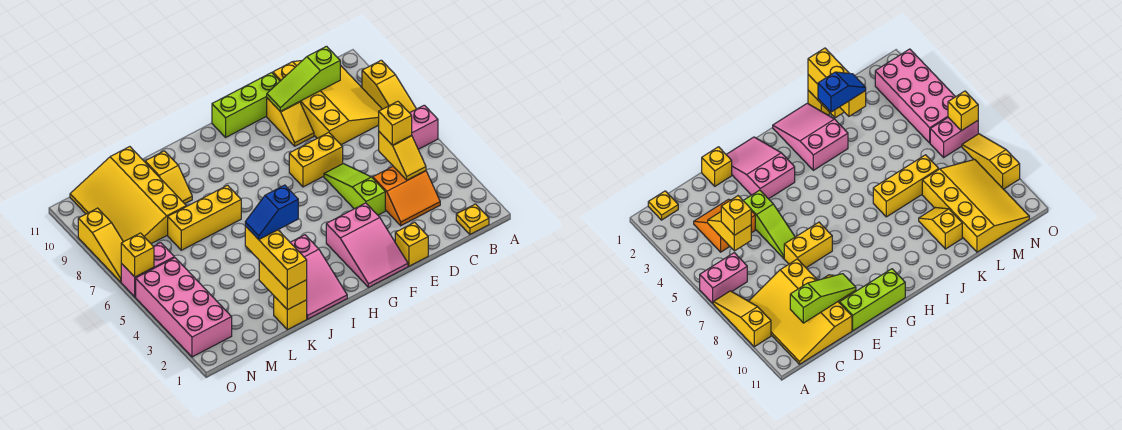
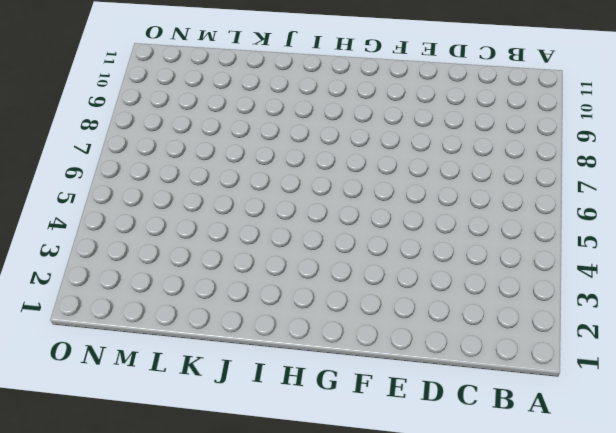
none -> pink 1x2 brick [410,105,438,149]
none -> yellow 1x3 slope [362,60,416,113]
none -> yellow 1x1 plate [456,204,489,234]

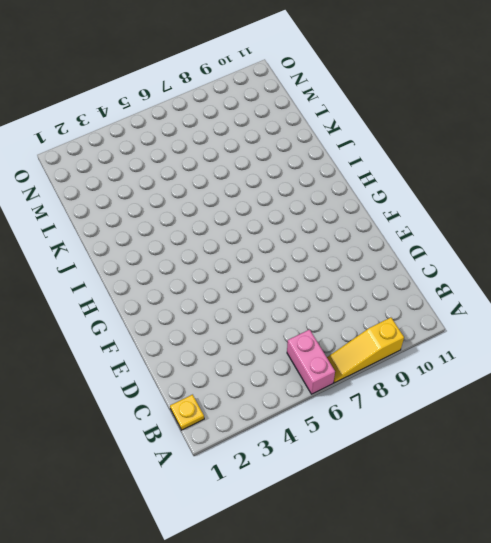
none -> yellow 3x4 slope [273,60,382,145]
none -> orange 2x2 slope [373,167,440,226]
none -> yellow 1x1 brick [395,222,428,266]

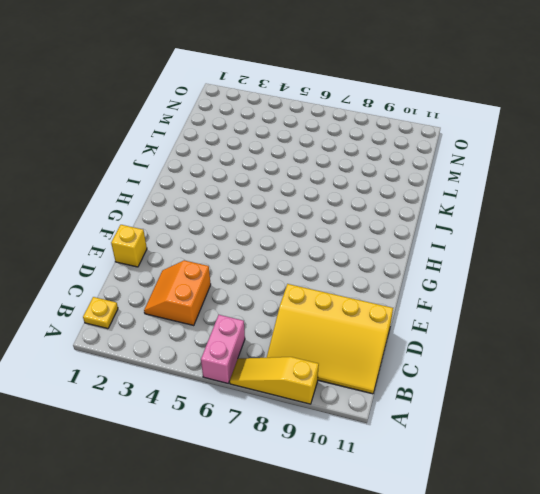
none -> lime 1x3 slope [324,164,385,215]
none -> yellow 1x2 brick [289,133,343,187]
none -> yellow 1x2 slope [267,98,314,146]

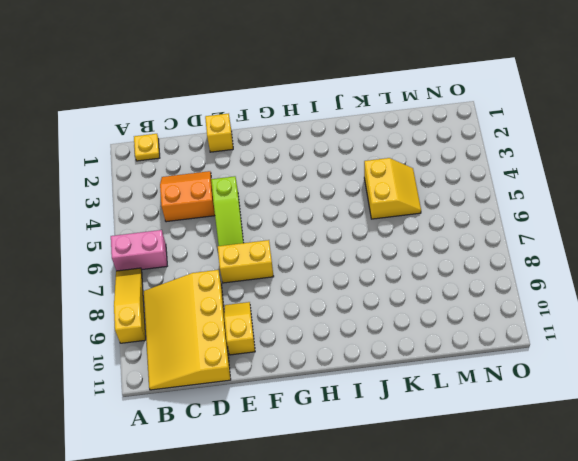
yellow 2x2 slope [364,158,421,219] -> none
none -> lime 1x3 brick [212,73,280,137]
none -> pink 2x3 slope [326,203,408,287]
none -> pink 2x3 slope [290,235,347,319]

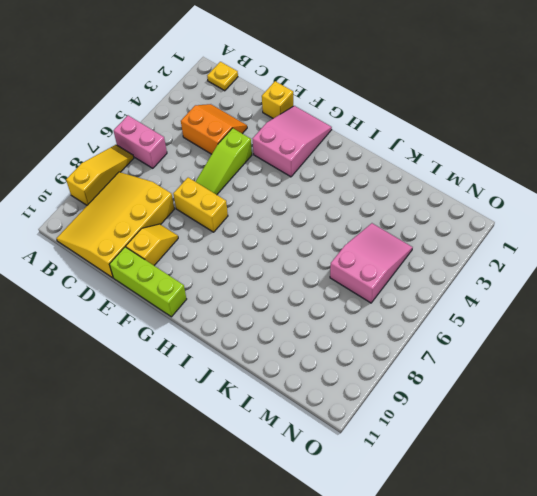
pink 2x3 slope [330,223,413,303] -> pink 2x3 slope moved to [290,235,347,319]
none -> yellow 1x3 brick [168,185,241,250]
none -> yellow 1x1 brick [274,296,307,330]
none -> yellow 1x2 slope [145,151,192,204]

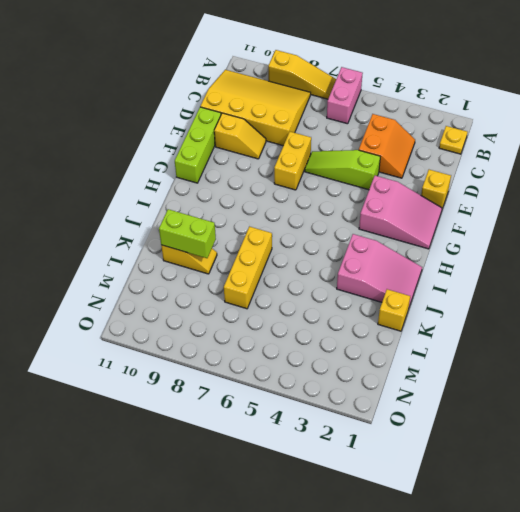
lime 1x2 brick [159,209,216,258] -> none
none -> yellow 3x4 slope [70,147,186,244]
none -> pink 2x4 brick [136,258,232,357]
none -> pink 1x2 brick [121,243,174,297]

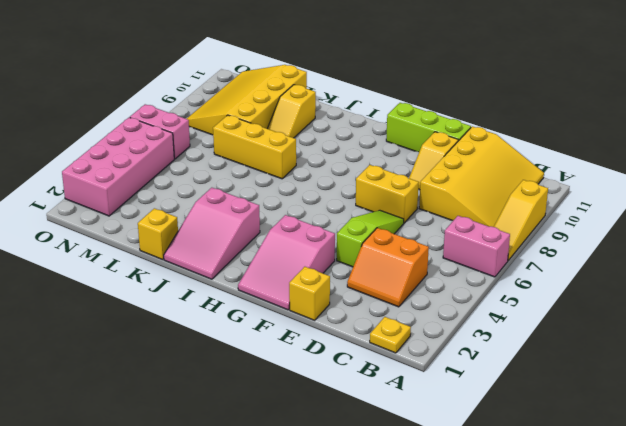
none -> yellow 1x3 slope [78,208,123,282]
none -> yellow 1x2 slope [379,132,426,180]
none -> lime 1x3 slope [267,46,340,111]

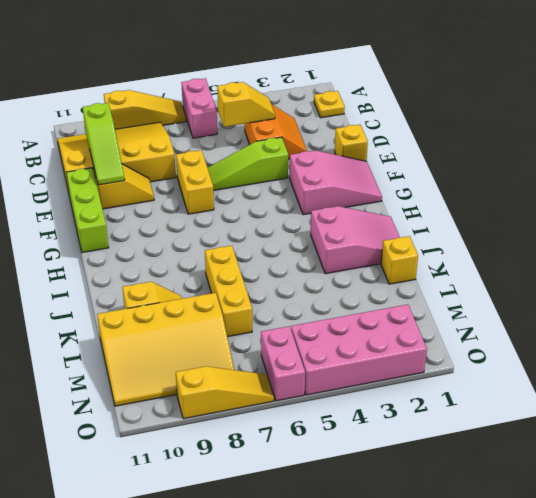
none -> yellow 1x2 brick [259,261,307,310]
none -> yellow 1x1 brick [121,233,154,277]
none -> yellow 1x1 brick [379,101,412,145]

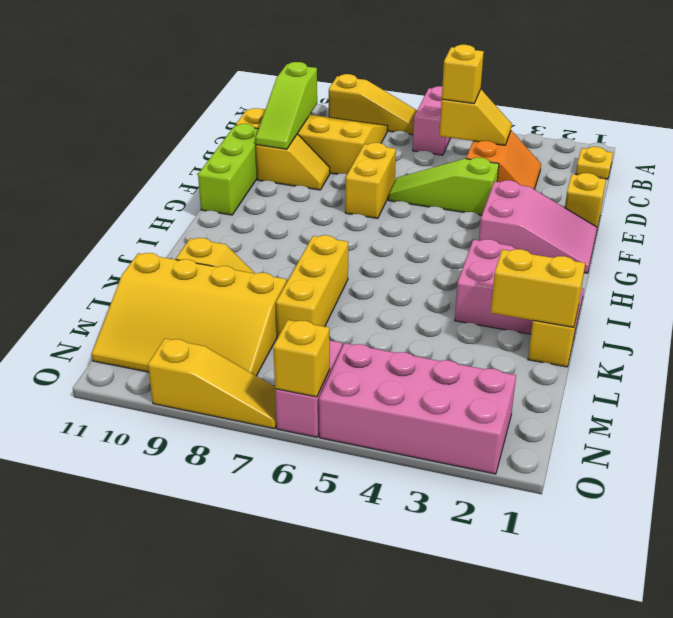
none -> yellow 1x3 brick [245,226,307,290]
none -> blue 1x2 slope [245,185,298,239]

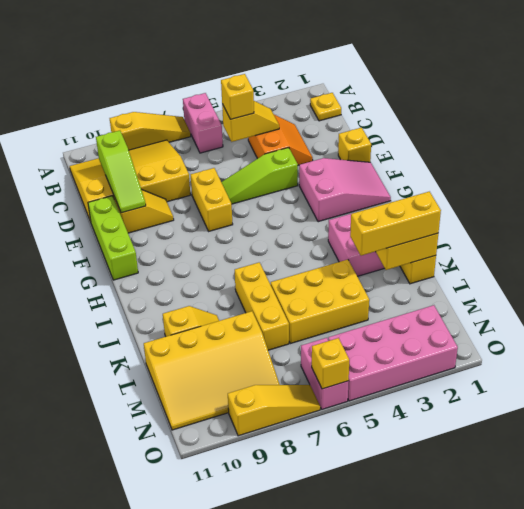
yellow 2x3 brick [271,260,369,344] -> none
none -> blue 1x2 slope [245,185,298,239]

